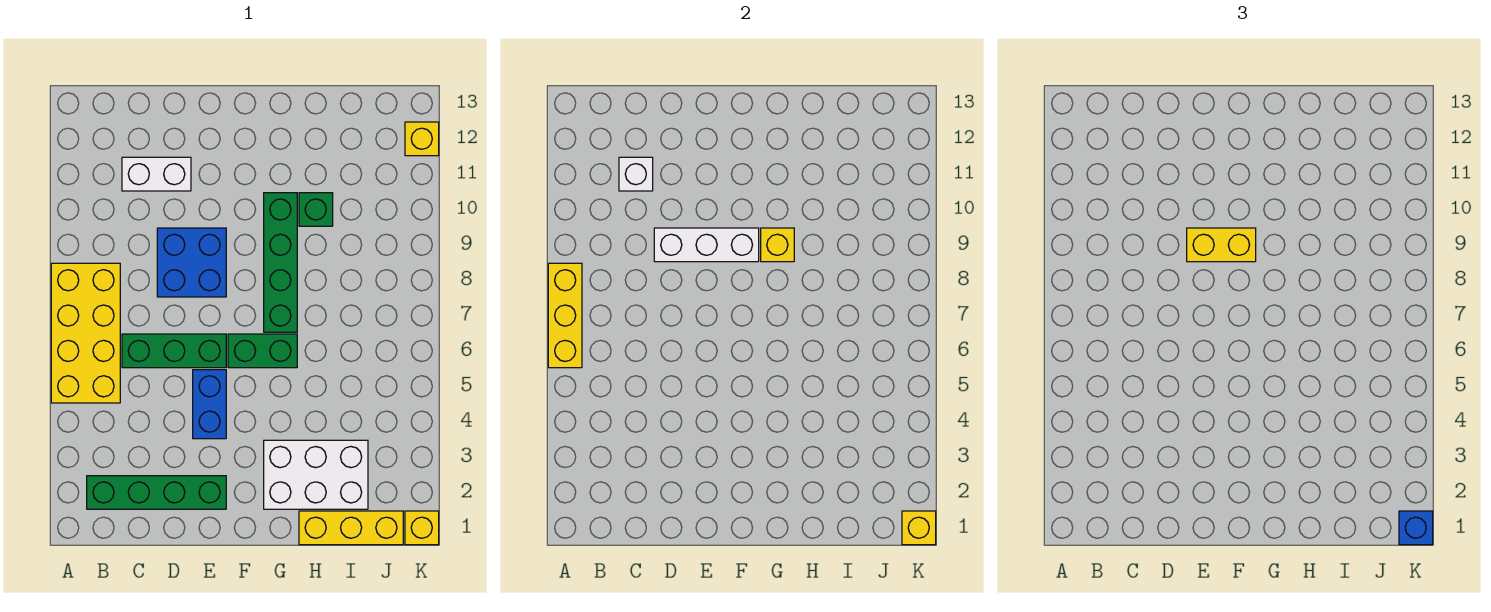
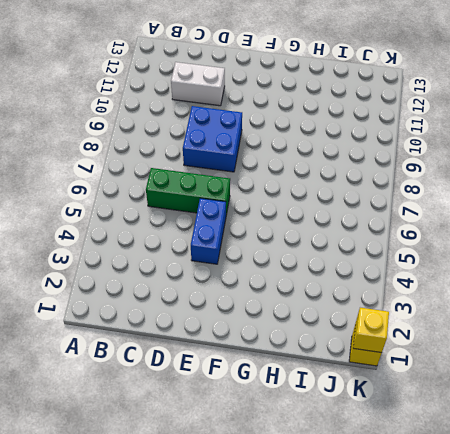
none -> yellow 2x4 brick [51,263,120,403]
none -> green 1x4 brick [87,476,226,509]
none -> green 1x2 brick [228,334,297,368]

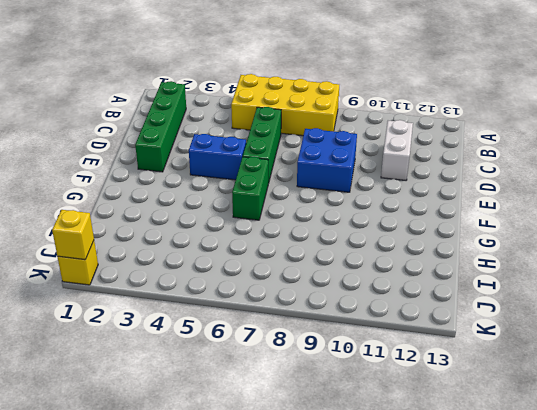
none -> white 2x3 brick [264,440,368,509]
none -> green 1x4 brick [264,193,297,332]
none -> yellow 1x3 brick [299,511,403,545]

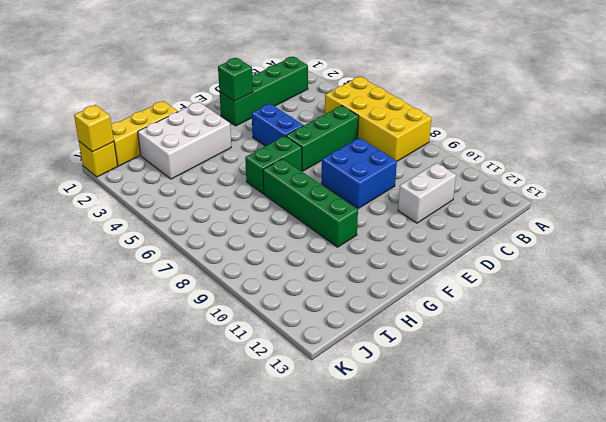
green 1x1 brick [218,58,253,101] -> green 1x1 brick moved to [299,193,333,226]
none -> yellow 1x1 brick [405,122,439,156]
none -> yellow 1x3 brick [548,263,582,368]
none -> white 1x1 brick [619,157,653,191]

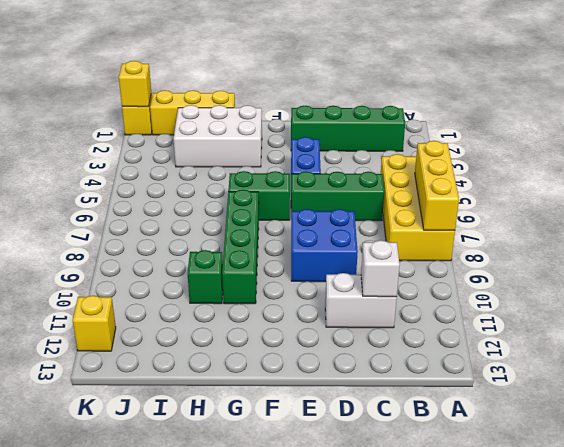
none -> white 1x3 brick [654,228,759,262]
none -> yellow 1x1 brick [761,228,794,262]
none -> yellow 1x2 brick [1187,228,1256,262]

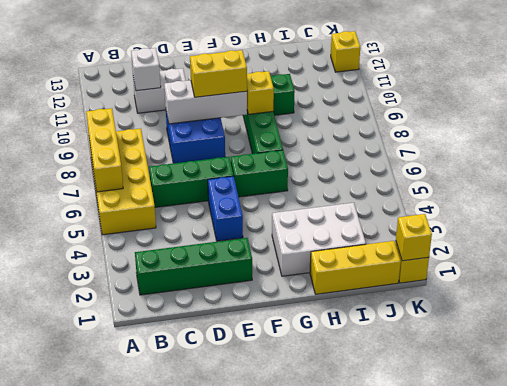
none -> blue 1x1 brick [1399,511,1433,545]

